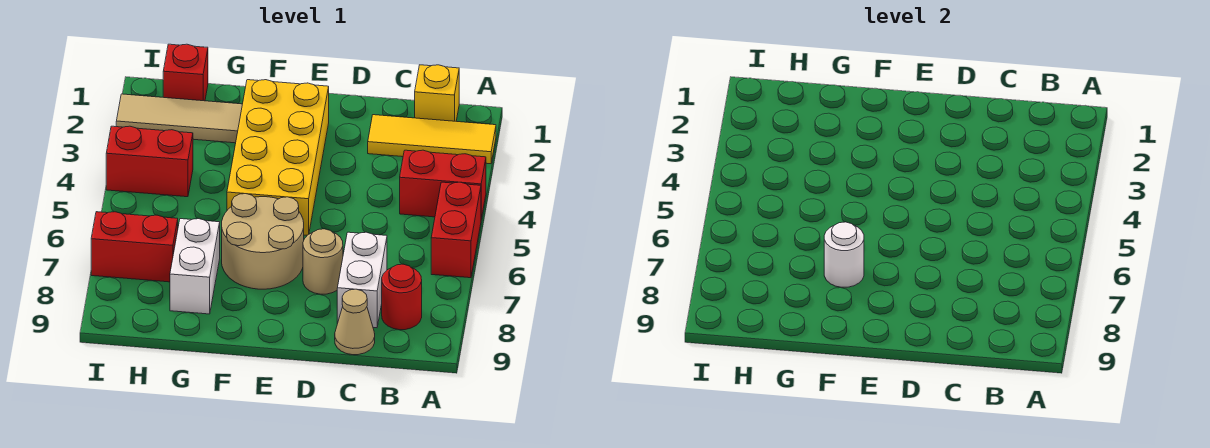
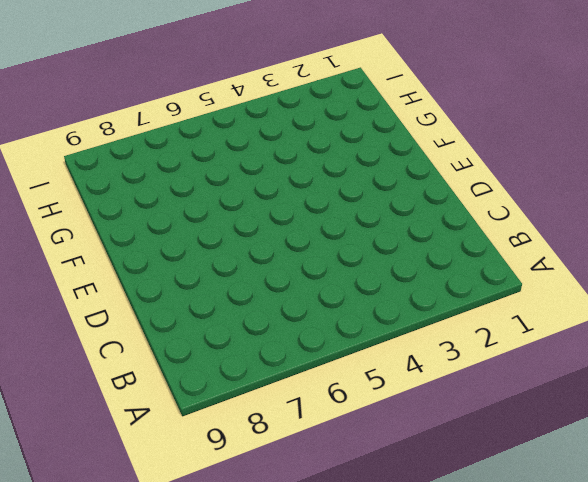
none -> yellow 1x3 tile [368,115,496,164]
none -> red 1x2 brick [400,150,486,219]
none -> red 1x2 brick [431,182,481,278]

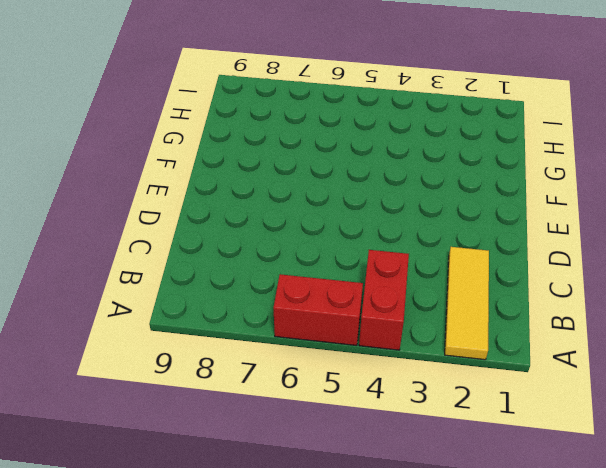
none -> yellow 1x1 brick [415,65,459,121]
none -> red 1x1 round brick [382,264,422,330]
none -> white 1x2 brick [337,232,387,328]

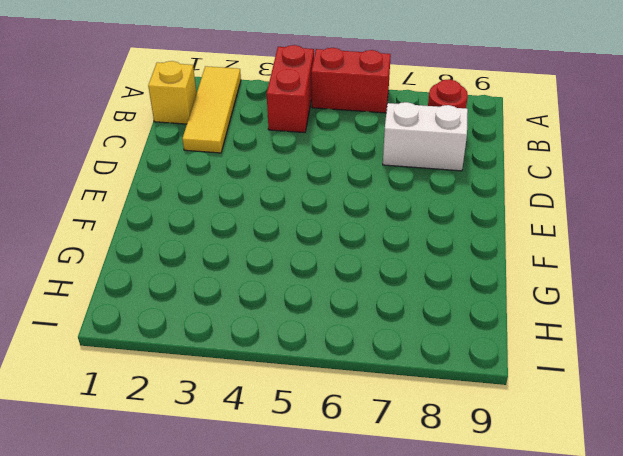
none -> tan 1x1 cone [335,289,375,355]
none -> tan 1x1 round brick [303,229,343,294]
none -> yellow 2x4 brick [227,80,329,235]

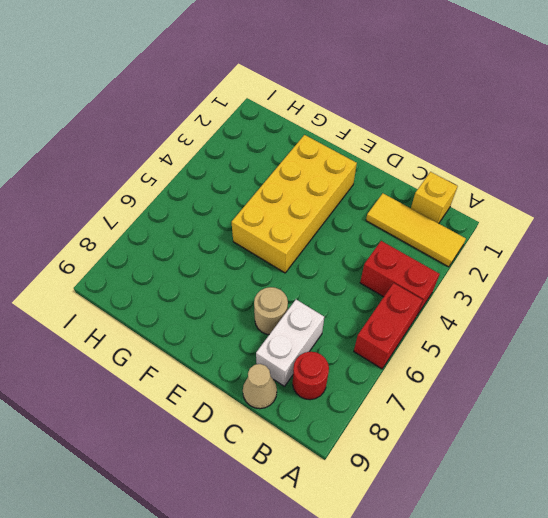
none -> tan 2x2 round brick [222,194,304,289]
none -> tan 1x3 tile [116,94,242,143]
none -> white 1x2 brick [170,219,220,314]

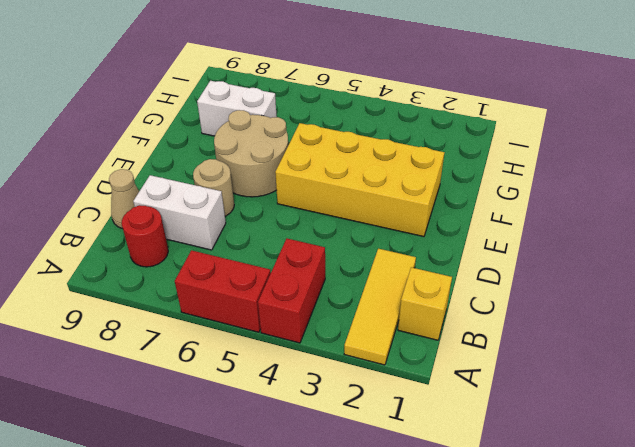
none -> tan 1x3 tile [116,94,242,143]
none -> red 1x1 brick [163,44,208,101]
none -> red 1x2 brick [106,126,193,197]

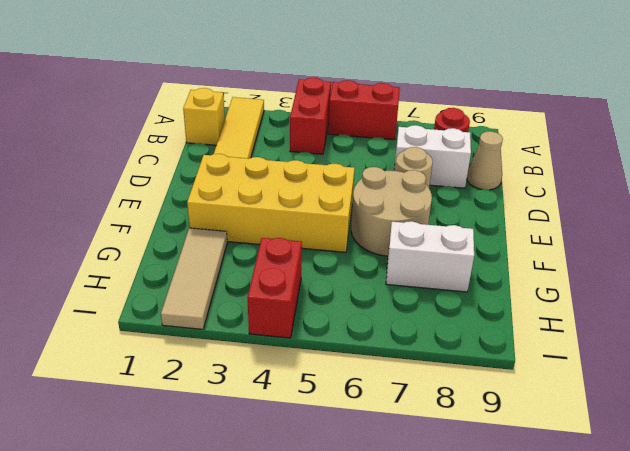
none -> red 1x1 brick [163,44,208,101]
none -> red 1x2 brick [91,212,178,282]
none -> white 1x1 round brick [824,222,864,287]

